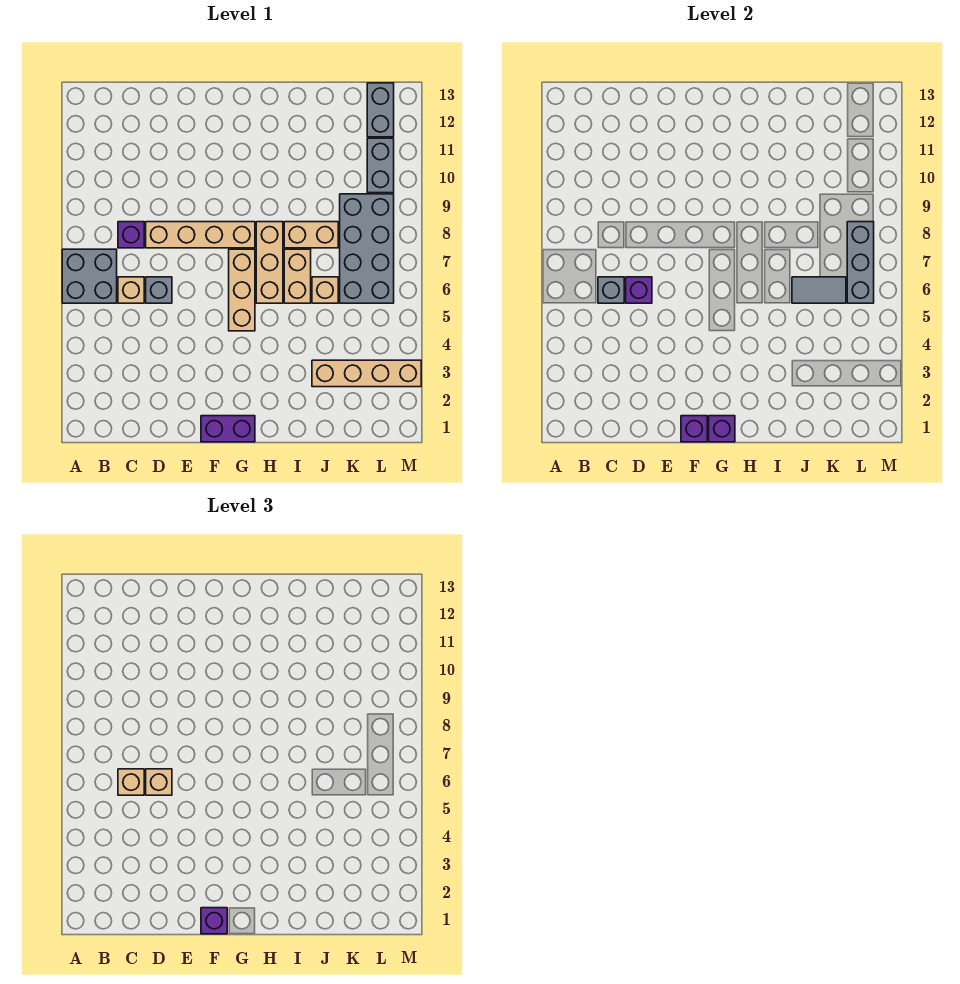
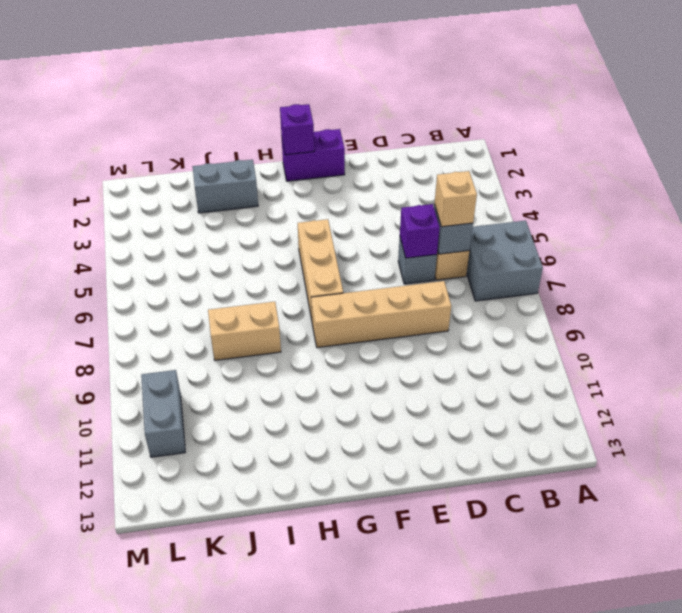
grey 1x2 brick [192,160,258,213] -> grey 1x2 brick turned to [367,83,394,137]
none -> purple 1x1 brick [118,222,144,248]
none -> tan 1x3 brick [256,222,283,303]
none -> tan 1x2 brick [284,249,311,303]

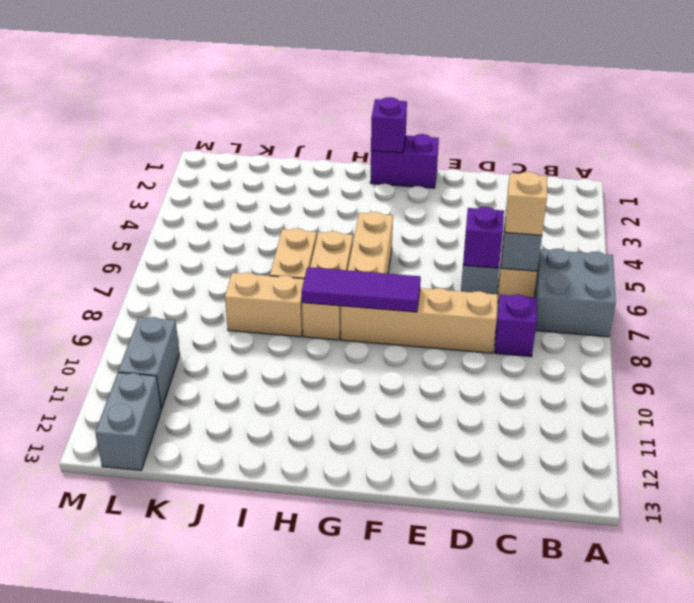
purple 1x3 tile [301,267,421,312] -> none
none -> tan 1x4 brick [312,360,421,387]
none -> tan 1x1 brick [312,277,338,303]
none -> grey 2x4 brick [340,194,394,303]

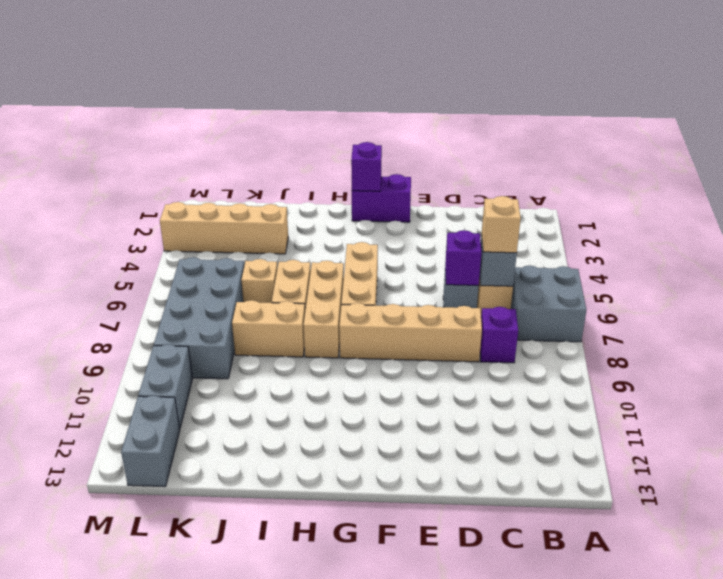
none -> purple 1x1 brick [681,416,707,442]
none -> grey 1x2 tile [792,277,846,303]
none -> grey 1x3 brick [847,222,874,303]

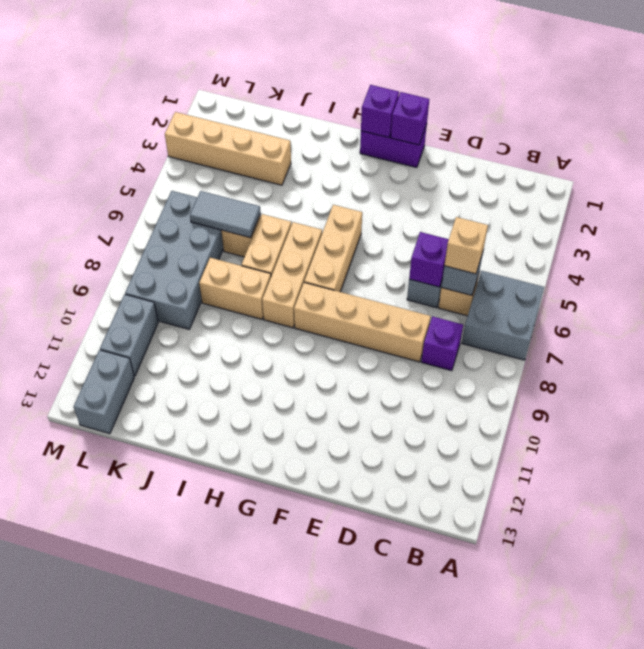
none -> grey 1x3 brick [847,222,874,303]
none -> tan 1x1 brick [146,769,172,795]
none -> purple 1x1 brick [201,908,227,934]

